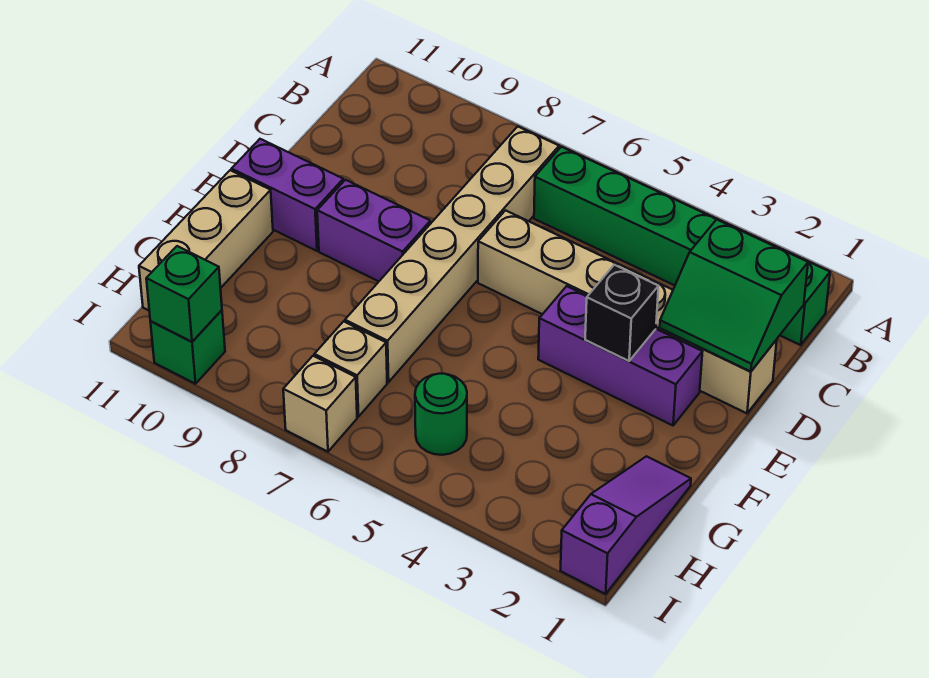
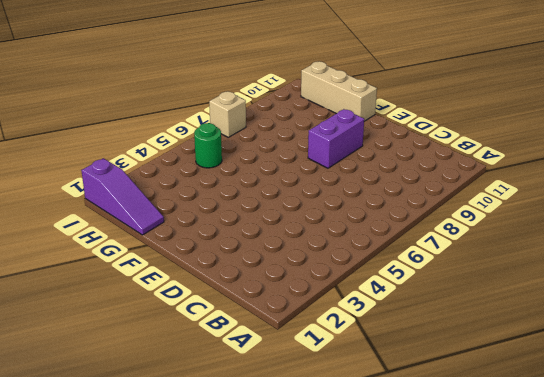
none -> green 1x6 brick [534,147,830,345]
none -> tan 1x6 brick [345,127,559,382]
none -> tan 1x6 brick [478,210,777,413]

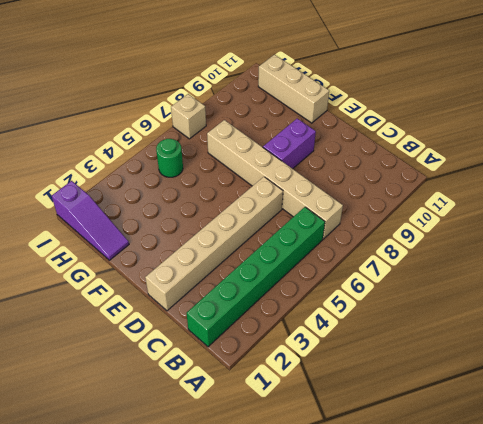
none -> purple 1x3 brick [538,286,702,425]
none -> purple 1x2 brick [232,139,343,251]
none -> tan 1x1 brick [314,321,387,417]

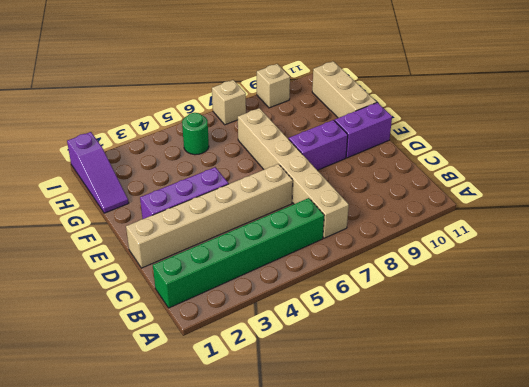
tan 1x1 brick [257,64,290,108] -> tan 1x1 brick moved to [314,321,387,417]
none -> green 1x1 brick [150,310,225,384]
none -> green 2x2 slope [660,220,808,372]
none -> black 1x1 brick [585,265,659,361]

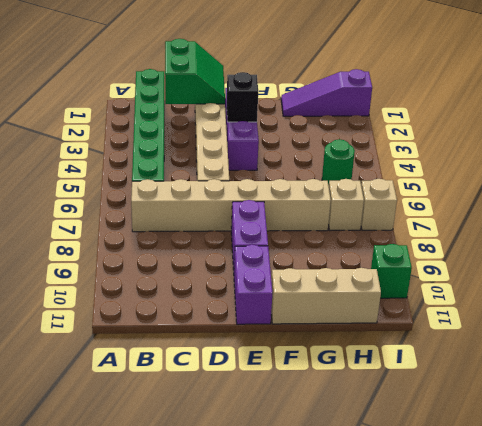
none -> green 1x1 brick [146,246,222,342]

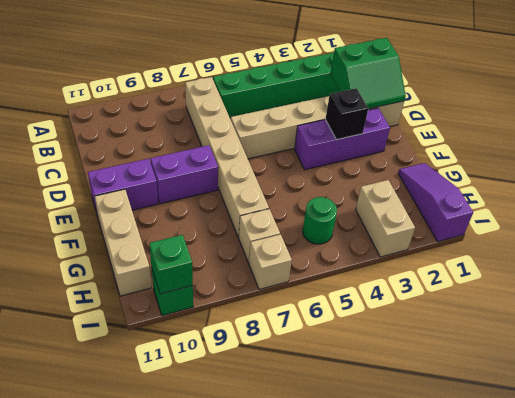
tan 1x2 brick [356,180,415,257] -> none

